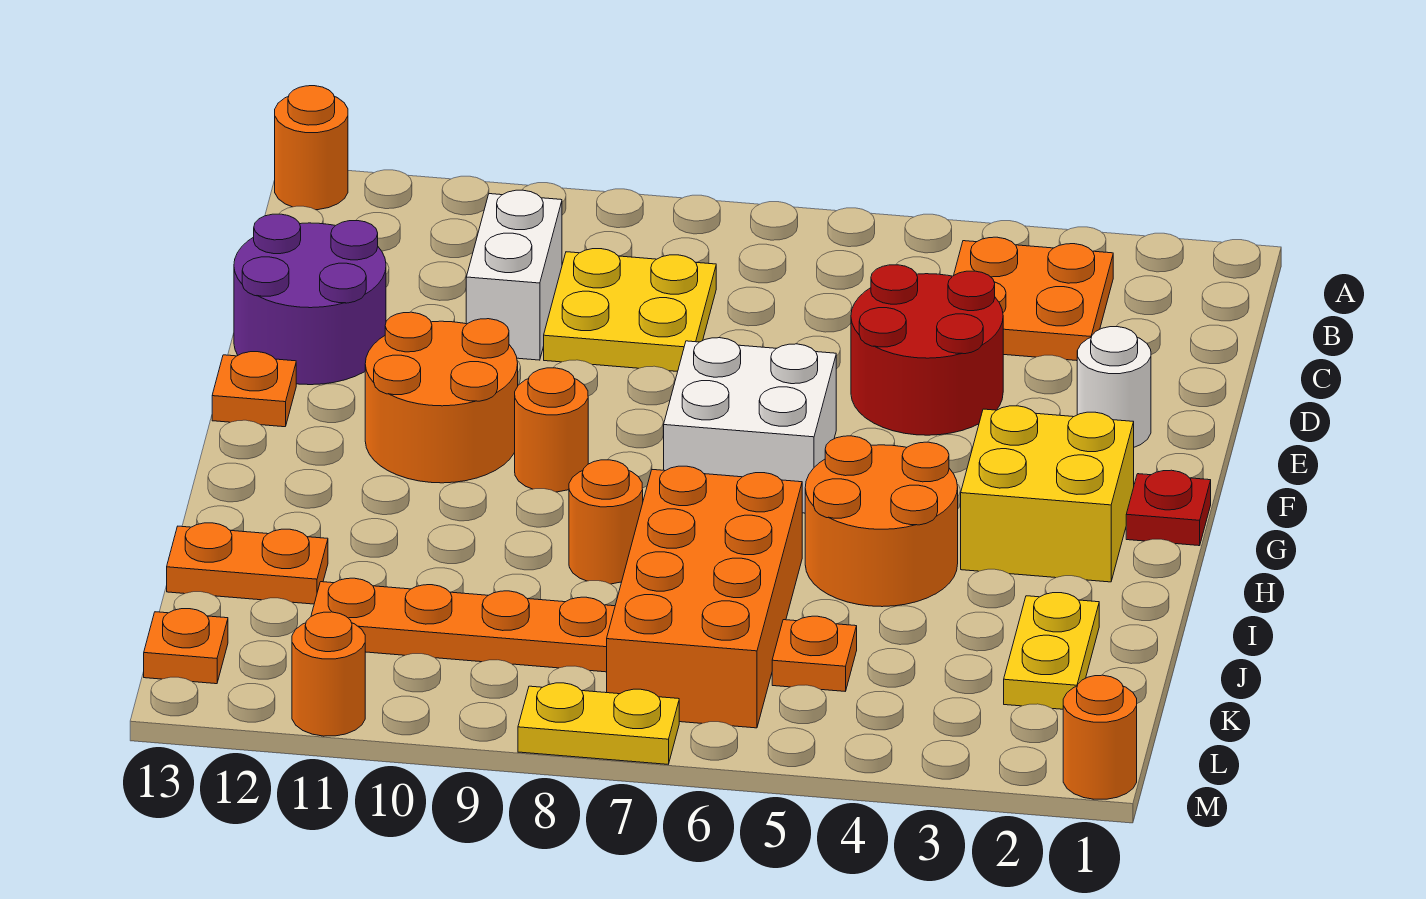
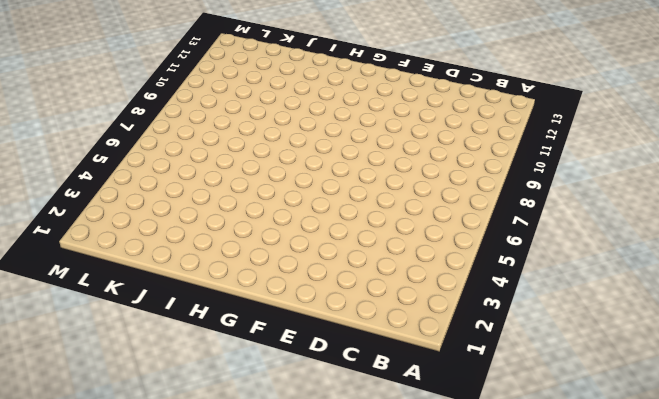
none -> orange 1x1 round brick [275,86,348,210]
none -> orange 2x2 plate [954,237,1113,361]
none -> yellow 2x2 plate [544,249,716,372]

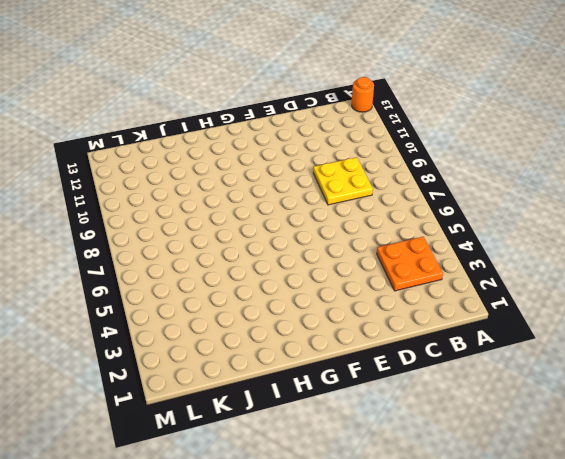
none -> white 1x2 brick [466,190,562,360]
none -> red 2x2 round brick [851,265,1003,435]
none -> purple 2x2 round brick [234,214,386,385]

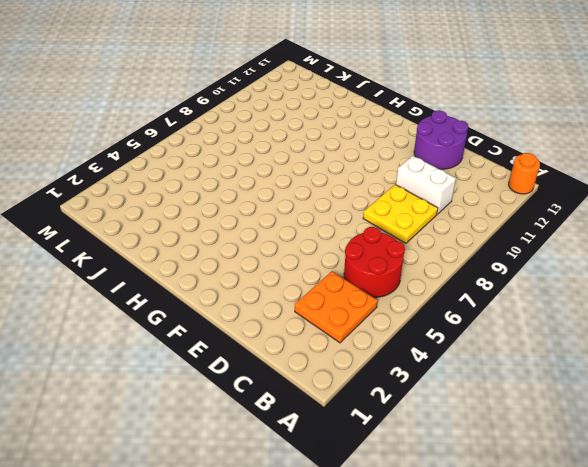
red 2x2 round brick [344,227,405,297] -> red 2x2 round brick moved to [851,265,1003,435]
none -> white 1x1 round brick [1077,327,1151,447]
none -> white 2x2 brick [664,338,836,513]
none -> orange 2x2 round brick [365,312,518,483]

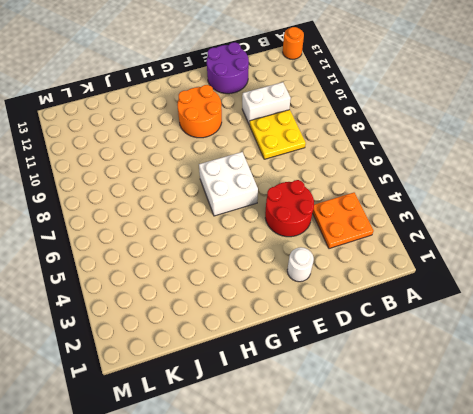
none -> orange 1x1 plate [212,352,296,427]
none -> red 1x1 plate [1126,470,1211,546]
none -> yellow 2x2 brick [961,406,1134,582]

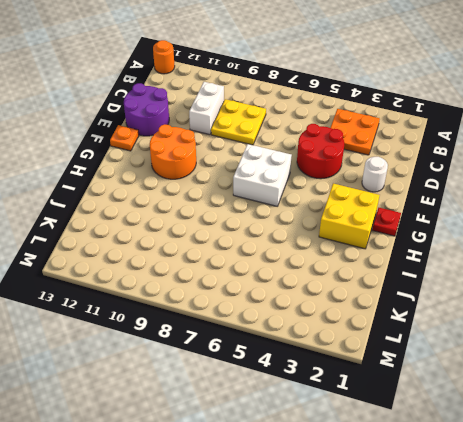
none -> orange 1x1 round brick [515,368,588,492]
none -> orange 2x2 round brick [805,436,958,607]
none -> orange 2x4 brick [607,466,802,728]

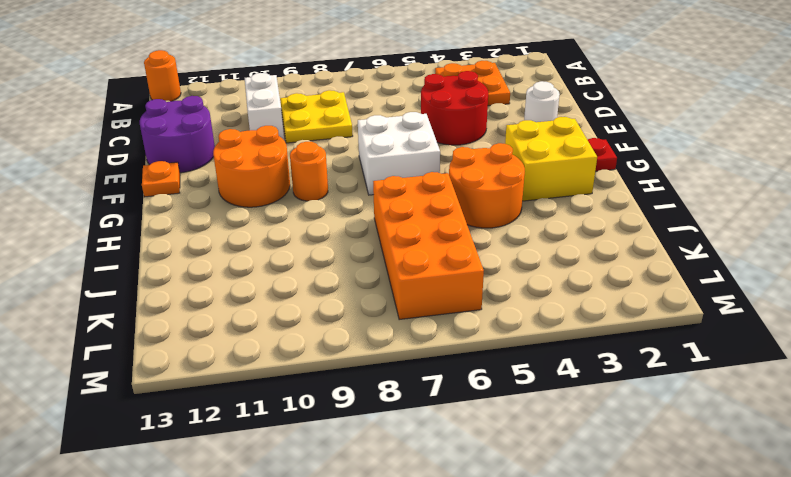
none -> orange 1x1 round brick [569,460,643,584]
none -> yellow 1x2 plate [1004,593,1099,709]
none -> orange 1x2 plate [167,523,328,604]

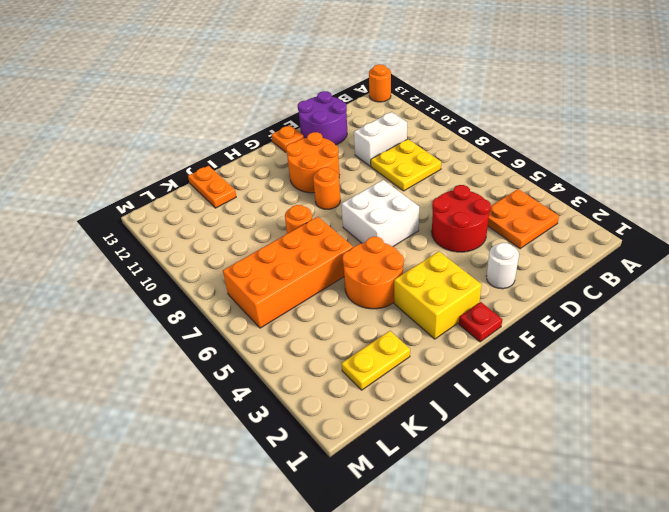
none -> orange 1x1 plate [772,616,857,691]
none -> orange 1x4 plate [311,578,615,672]
none -> orange 1x1 plate [144,609,228,684]

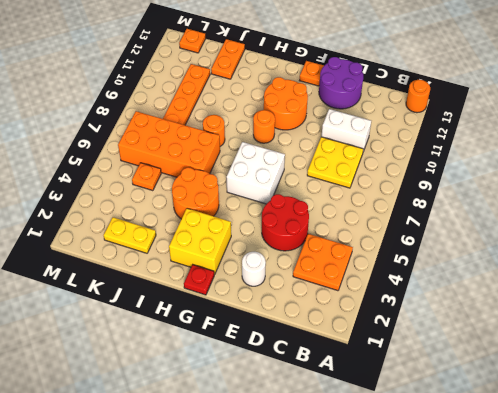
none -> orange 1x1 round brick [1063,675,1137,799]
none -> yellow 1x2 plate [518,683,679,764]
none -> orange 1x1 round brick [292,612,365,736]

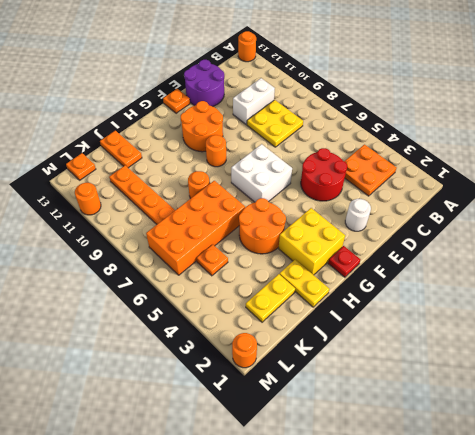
yellow 1x2 plate [280,260,329,307] -> yellow 1x2 plate moved to [518,683,679,764]

